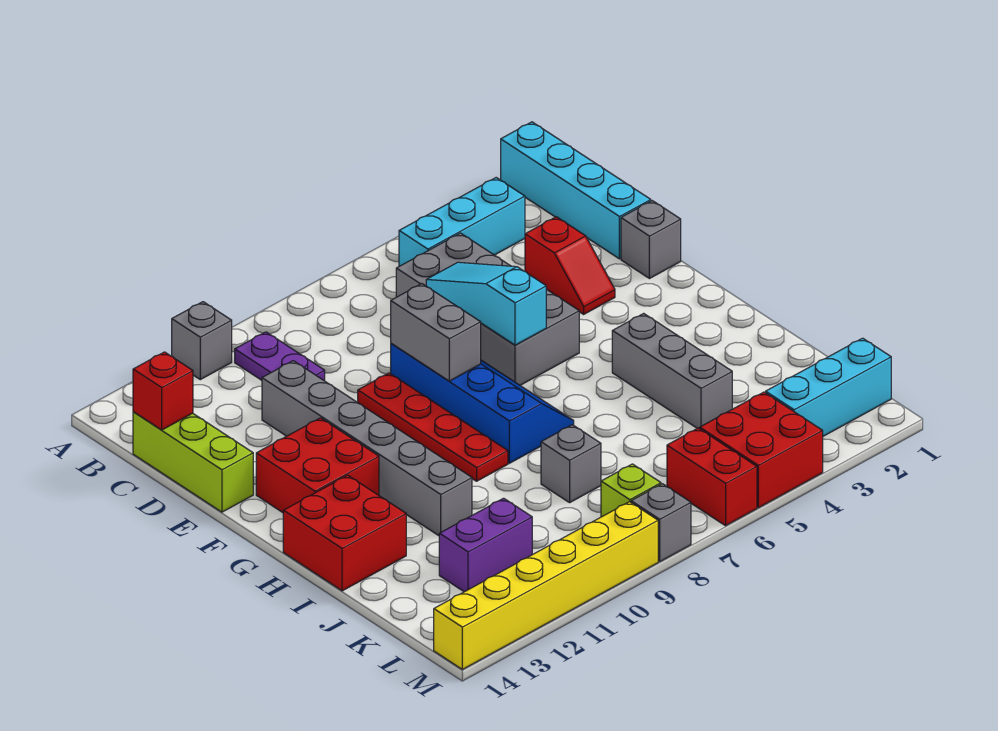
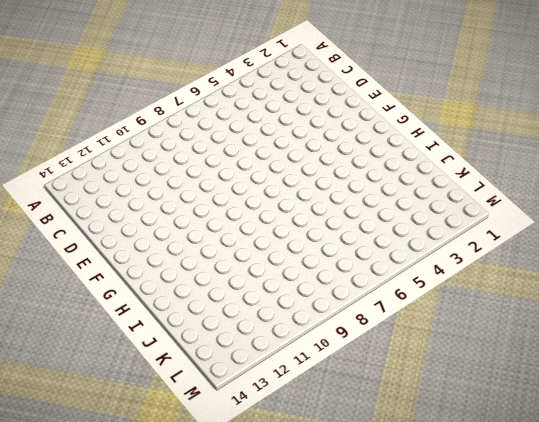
none -> cyan 1x4 brick [501,122,651,259]
none -> grey 1x1 brick [172,302,232,380]
none -> cyan 1x3 brick [399,178,525,266]

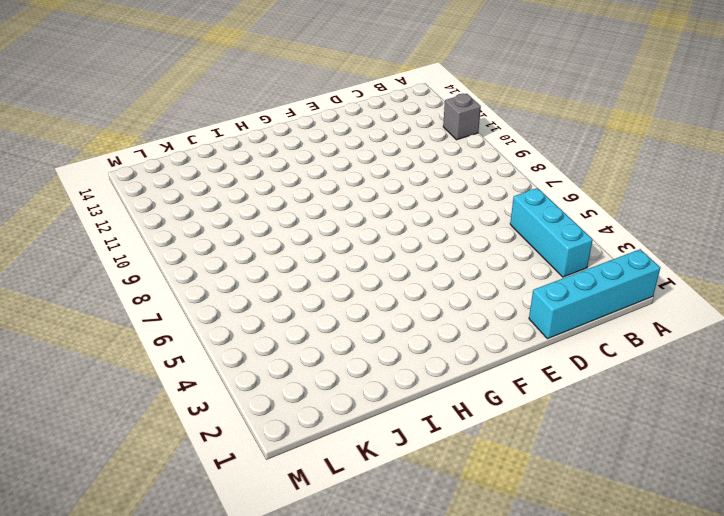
none -> purple 1x2 plate [235,332,325,381]
none -> grey 2x4 brick [396,233,579,385]
none -> lime 1x3 brick [133,412,253,512]

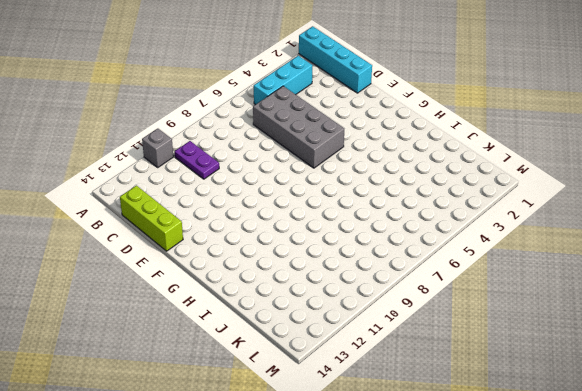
none -> red 1x2 slope [525,217,615,314]
none -> grey 1x6 brick [262,361,472,536]
none -> grey 1x1 brick [621,201,681,279]

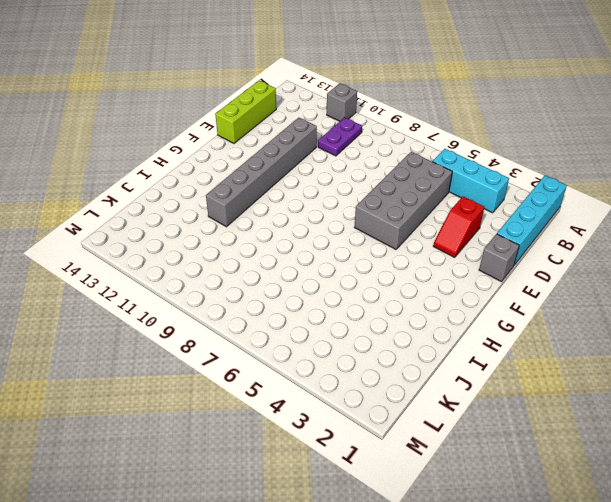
none -> blue 2x4 slope [391,344,574,463]
none -> red 1x4 plate [358,373,508,481]
none -> red 2x2 brick [256,418,379,513]

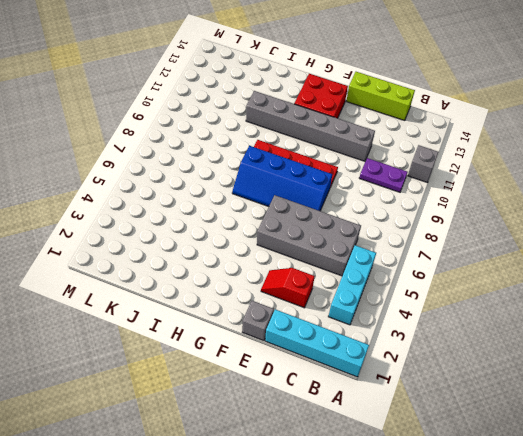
none -> grey 1x3 brick [612,313,732,429]
none -> red 2x2 brick [283,475,406,591]
none -> grey 1x1 brick [541,425,601,503]

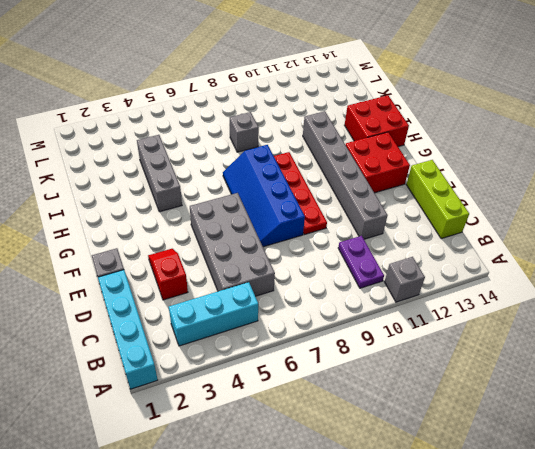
none -> purple 1x2 brick [439,498,532,592]
none -> cyan 1x3 brick [766,338,891,436]
none -> red 2x2 brick [700,392,823,508]

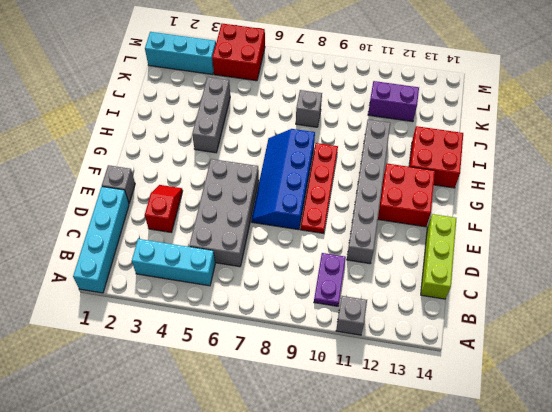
none -> red 1x2 brick [667,428,757,526]
none -> lime 1x1 brick [601,464,661,517]
none -> grey 1x1 brick [631,484,691,561]

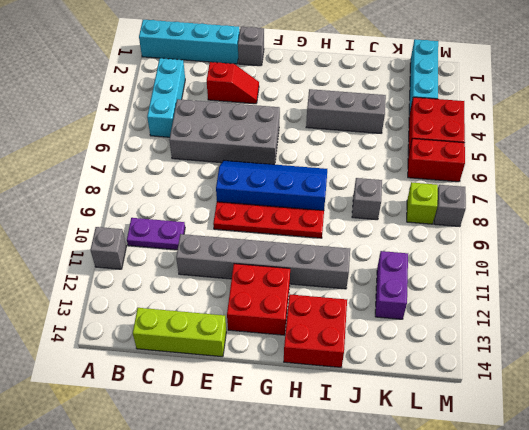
none -> yellow 1x6 brick [434,502,658,669]
none -> red 1x1 brick [133,352,193,430]
none -> cyan 1x3 slope [426,262,546,345]

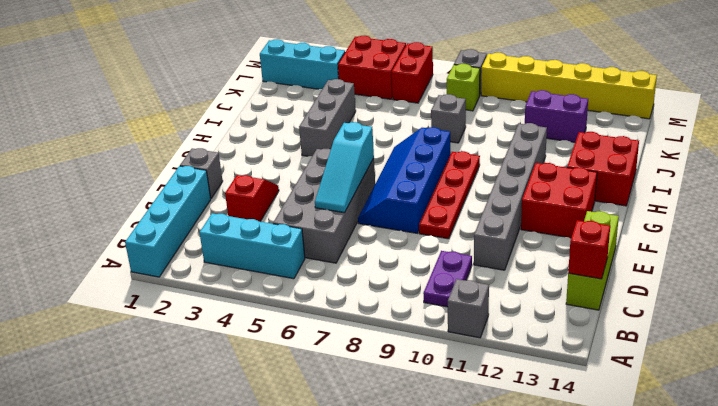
none -> grey 1x2 brick [391,284,481,381]

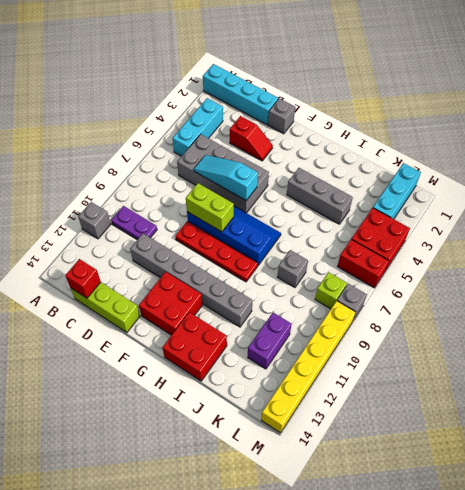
lime 1x2 brick [186,183,234,232] -> grey 1x2 brick [391,284,481,381]

